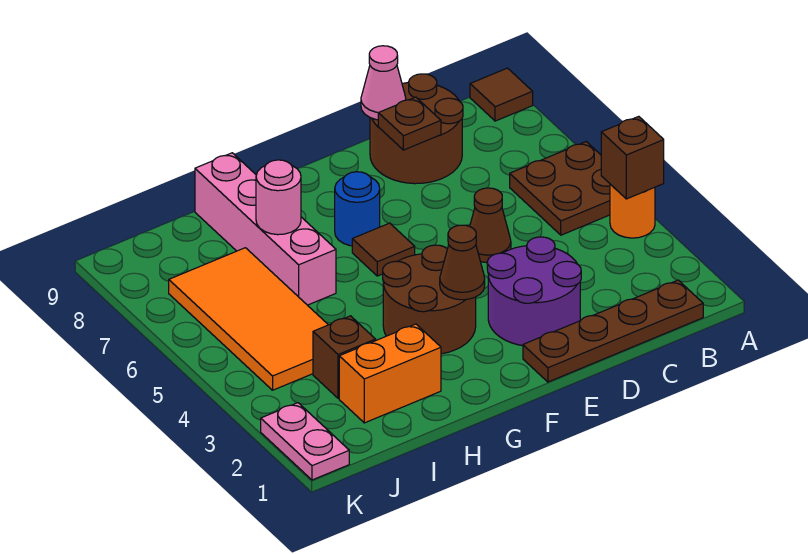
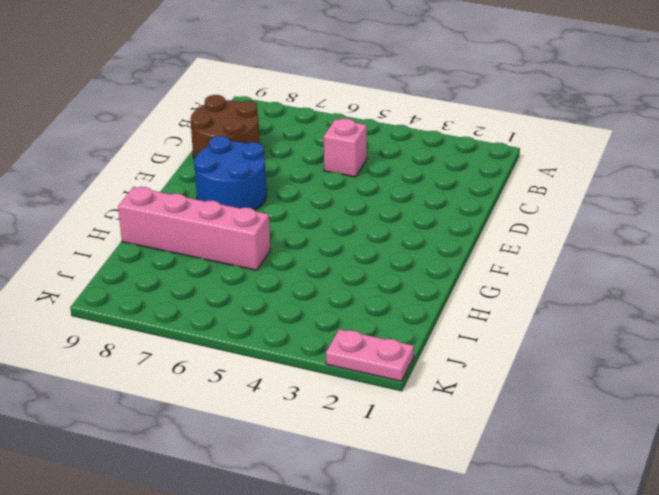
pink 1x1 brick [324,118,367,177] -> none
blue 2x2 round brick [194,136,266,210] -> blue 1x1 round brick [335,172,380,246]
none -> orange 1x1 round brick [610,184,655,238]
none -> brown 2x2 plate [510,142,610,235]
none -> brown 1x1 tile [470,68,533,121]

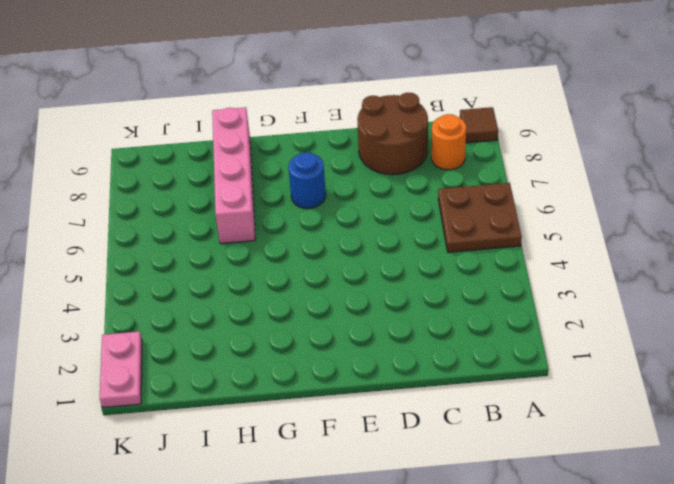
orange 1x1 round brick [431,114,466,170] -> orange 1x1 round brick moved to [610,184,655,238]
none -> brown 1x4 plate [523,280,703,382]
none -> purple 2x2 round brick [487,237,581,346]
none -> brown 1x1 cone [470,188,511,263]

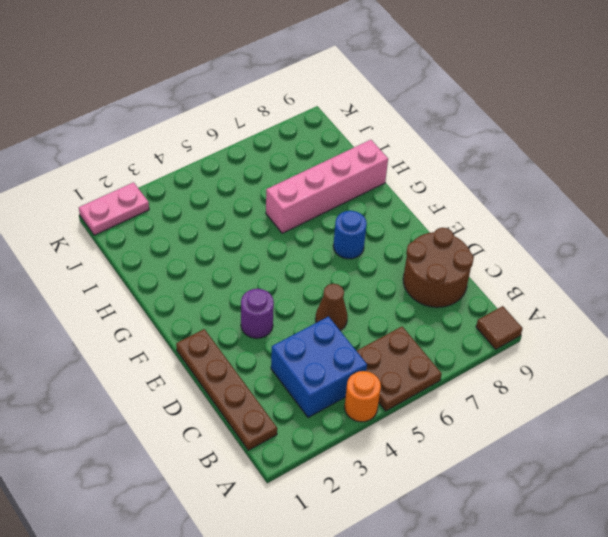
blue 2x2 brick [271,317,367,418] -> none
purple 1x1 round brick [241,289,274,338] -> purple 2x2 round brick [487,237,581,346]
none -> brown 2x2 round brick [383,245,476,354]
none -> brown 1x1 tile [352,223,415,276]
none -> orange 1x2 brick [339,324,441,423]

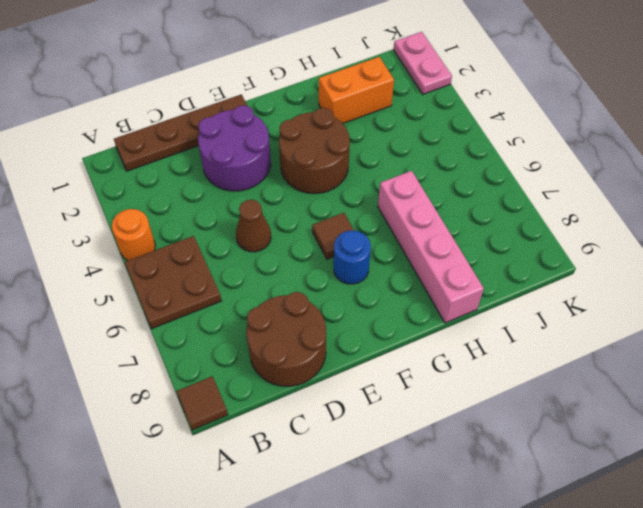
none -> brown 1x1 brick [313,316,376,398]
none -> orange 2x4 tile [169,248,328,390]
none -> brown 1x1 brick [601,116,664,199]

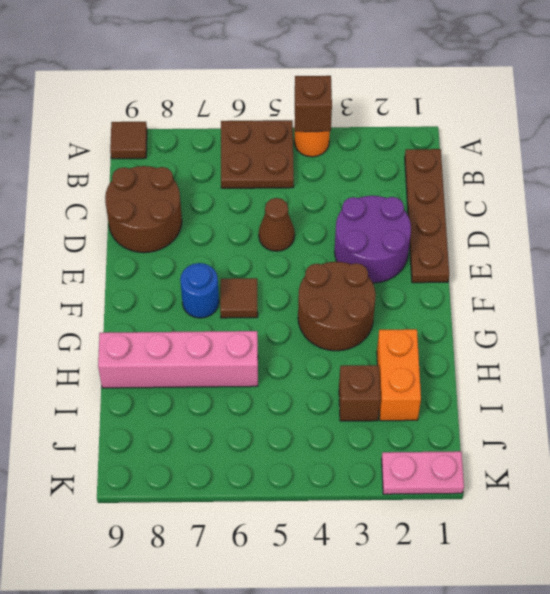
none -> orange 2x4 tile [169,248,328,390]
none -> brown 1x1 plate [378,97,441,150]
none -> pink 1x1 cone [361,46,406,120]

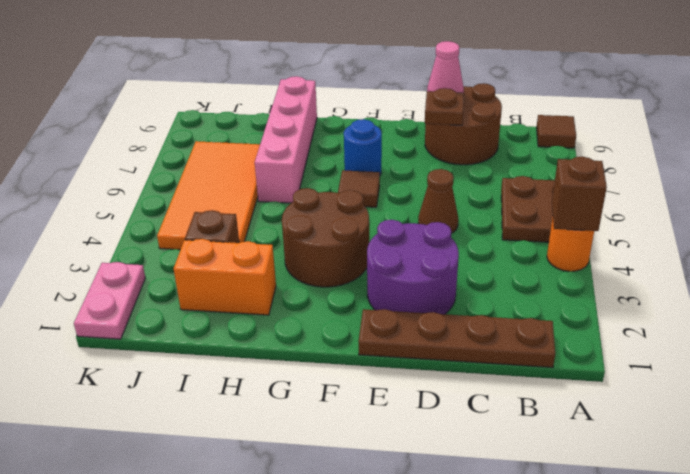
none -> brown 1x1 cone [440,225,485,300]
none -> pink 1x1 round brick [256,160,301,235]

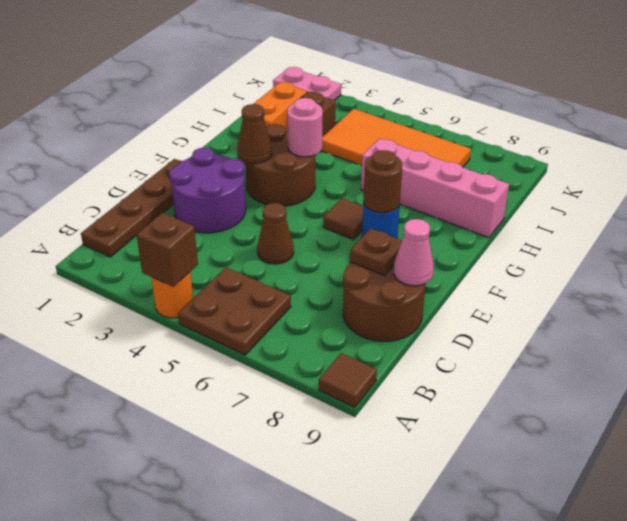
brown 1x1 round brick [363,150,403,213] -> none
pink 1x1 round brick [287,98,323,157] -> pink 1x1 round brick moved to [256,160,301,235]

